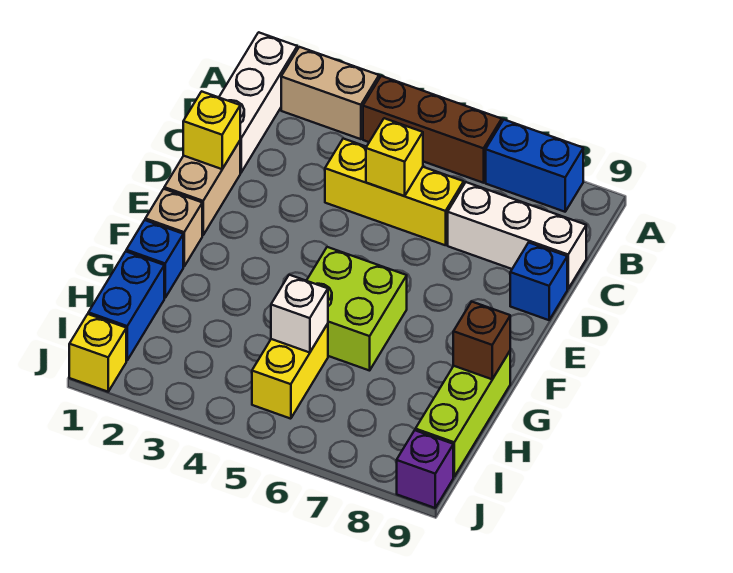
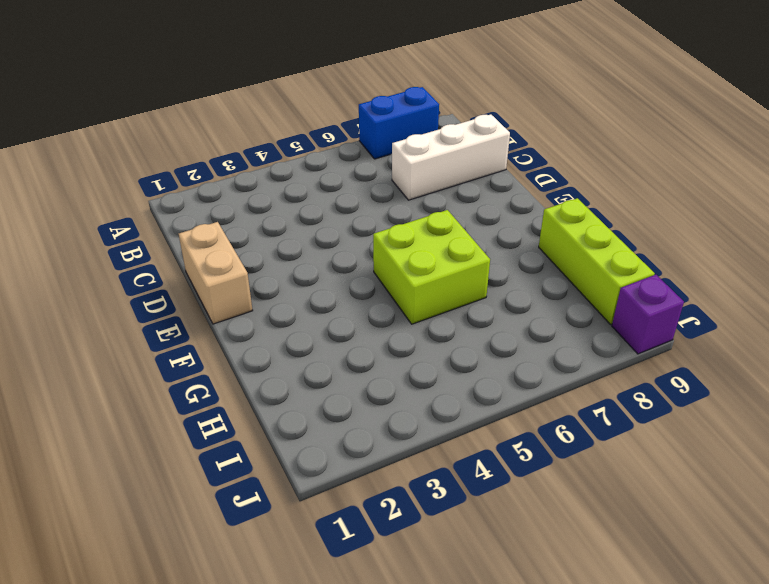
none -> white 1x3 brick [219,32,297,173]
none -> tan 1x2 brick [281,47,379,139]
none -> brown 1x3 brick [363,76,502,183]

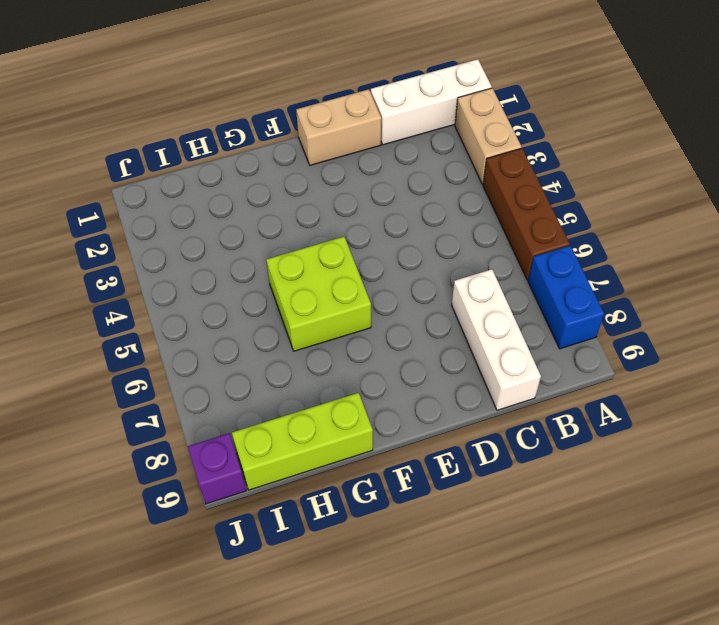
none -> yellow 1x3 brick [325,139,464,245]
none -> blue 1x1 brick [510,242,567,320]
none -> tan 1x1 brick [145,189,202,266]

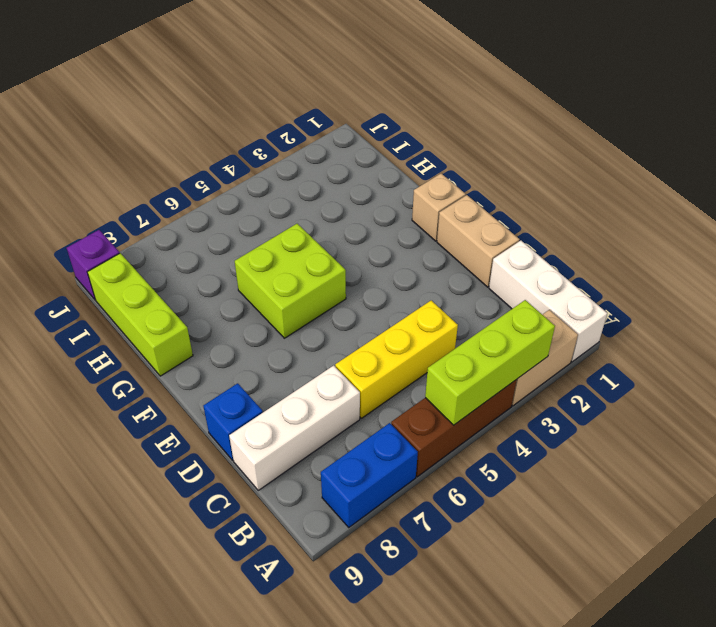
lime 1x3 brick [425,300,555,425] -> none
none -> blue 1x1 brick [126,220,183,298]
none -> blue 1x2 brick [88,252,164,360]
none -> yellow 1x2 brick [252,324,328,419]

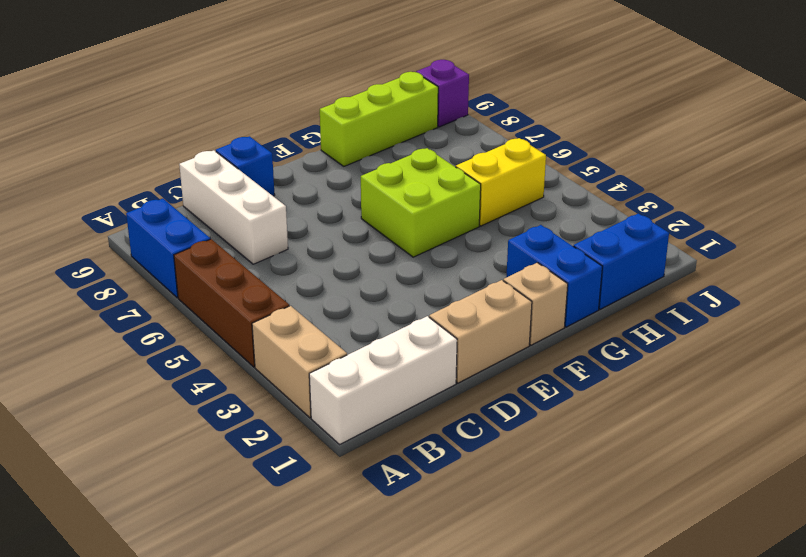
blue 1x2 brick [506,225,602,327] -> blue 1x1 brick [126,220,183,298]
none -> yellow 1x3 brick [325,139,464,245]
none -> yellow 1x1 brick [69,314,126,392]
none -> yellow 1x1 brick [366,118,423,196]

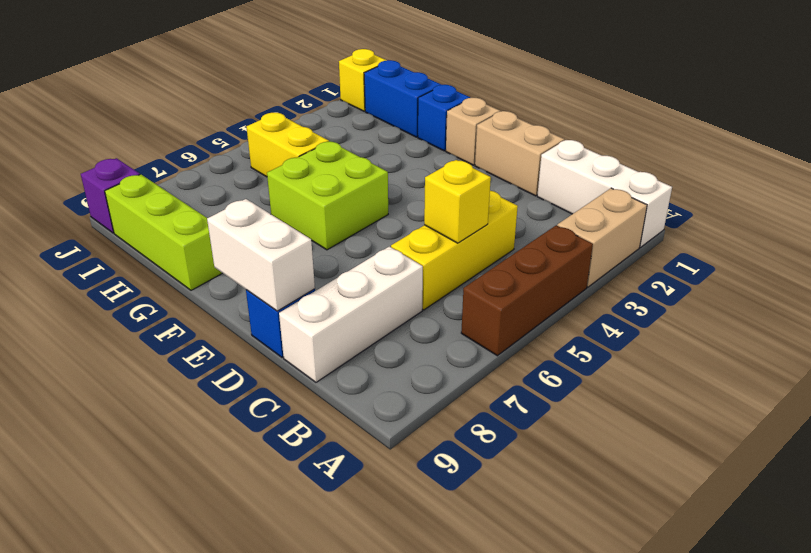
white 1x2 brick [207,199,315,311] -> none
none -> blue 1x2 brick [486,120,583,212]
none -> yellow 1x1 brick [183,91,240,169]
none -> brown 1x1 brick [453,302,510,379]

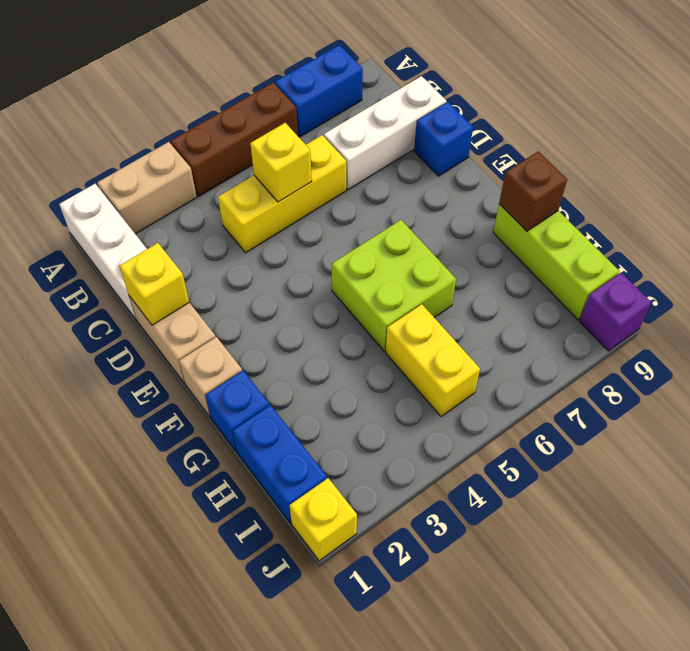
none -> white 1x1 brick [271,275,328,353]

